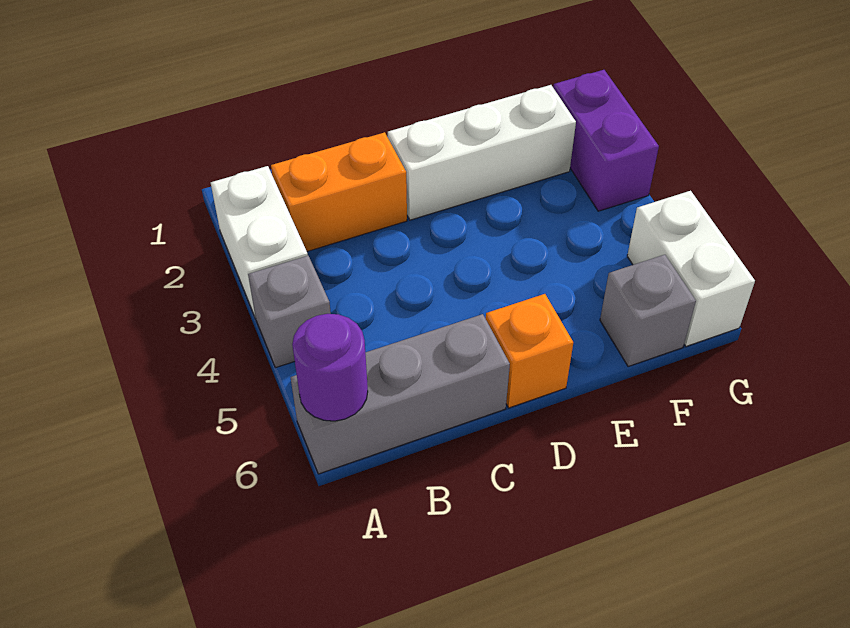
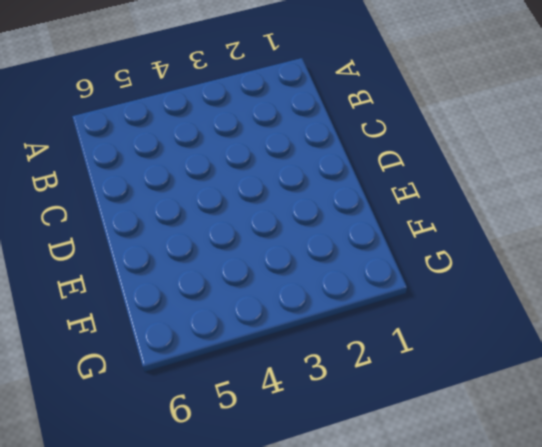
none -> white 1x2 brick [211,166,308,319]
none -> grey 1x1 brick [248,256,331,368]

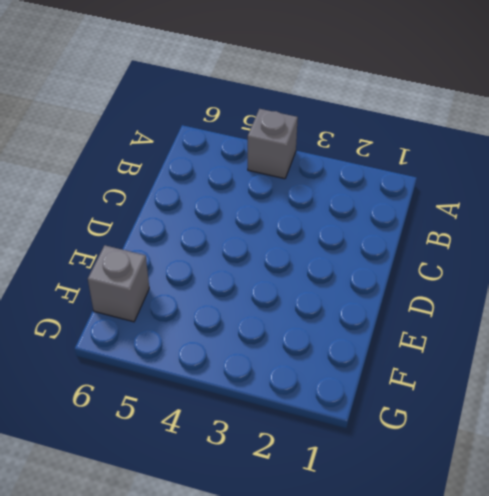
none -> white 1x2 brick [211,166,308,319]
none -> grey 1x3 brick [291,314,510,474]

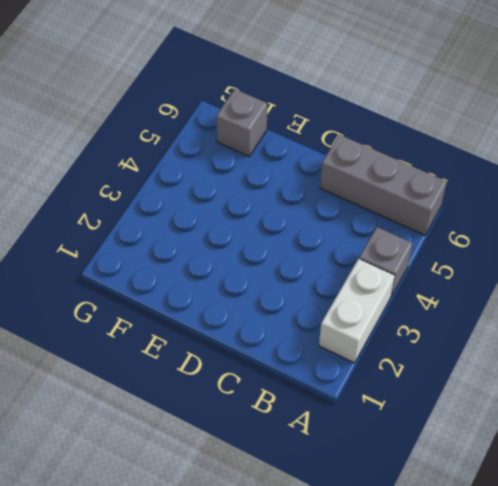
none -> orange 1x2 brick [271,132,407,251]
none -> white 1x3 brick [388,85,576,220]

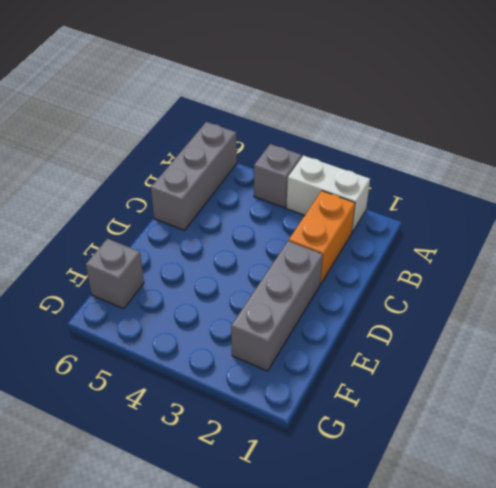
grey 1x3 brick [231,241,323,371] -> white 1x3 brick [388,85,576,220]
none -> orange 1x1 brick [486,294,573,408]
none -> purple 1x2 brick [553,70,659,211]

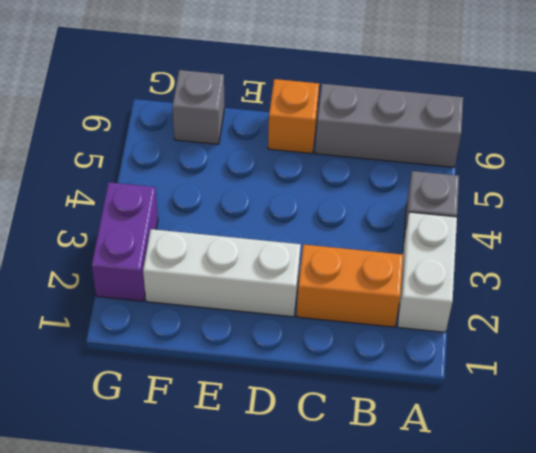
none -> white 1x2 brick [627,191,755,346]
none -> purple 1x1 round brick [292,314,368,421]

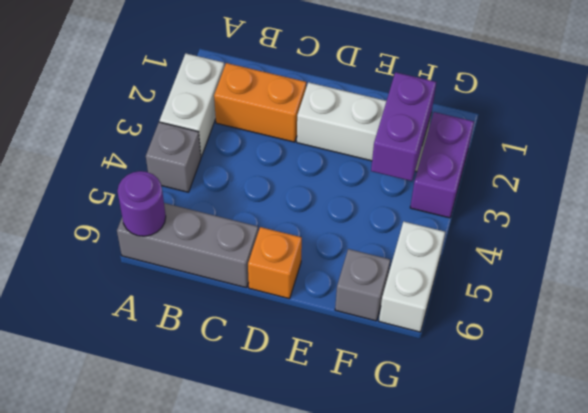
purple 1x2 brick [371,72,436,181] -> none

